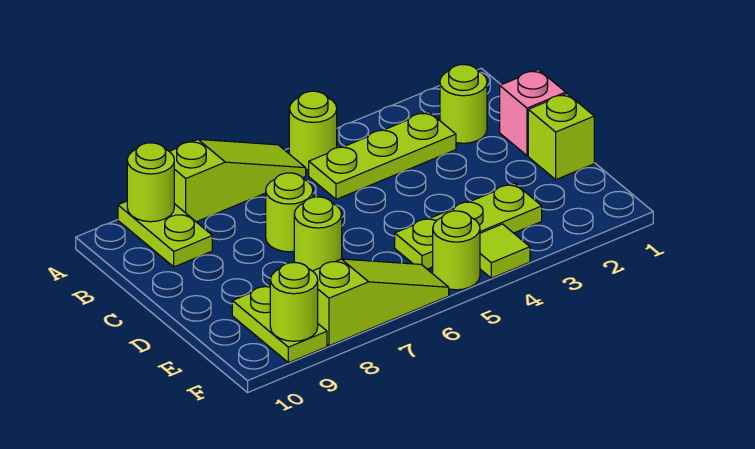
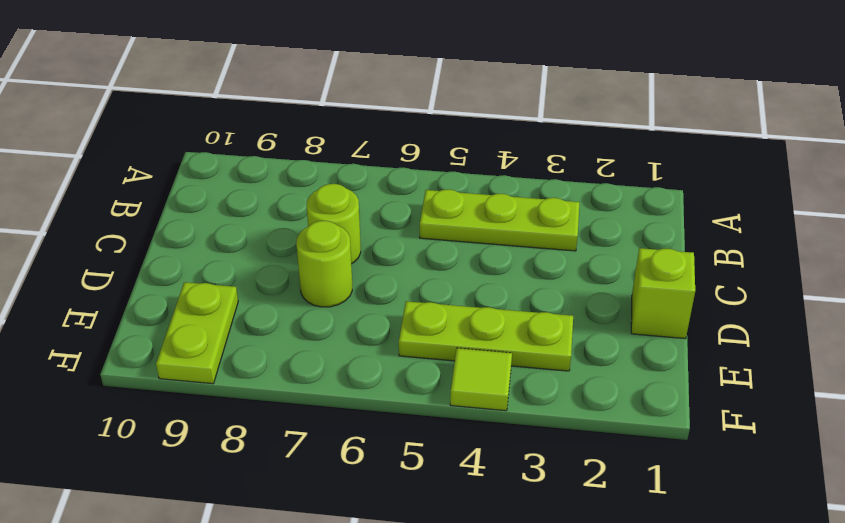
none -> lime 1x1 round brick [289,91,337,170]
none -> lime 1x3 slope [169,139,306,222]
none -> lime 1x2 plate [118,201,212,267]

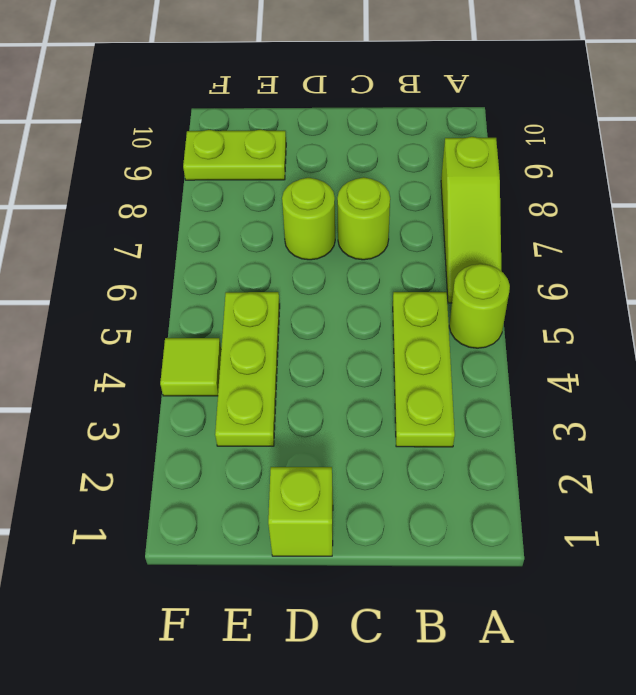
none -> lime 1x2 plate [118,201,212,267]
none -> lime 1x1 round brick [440,65,487,143]
none -> pink 1x1 brick [500,69,566,156]

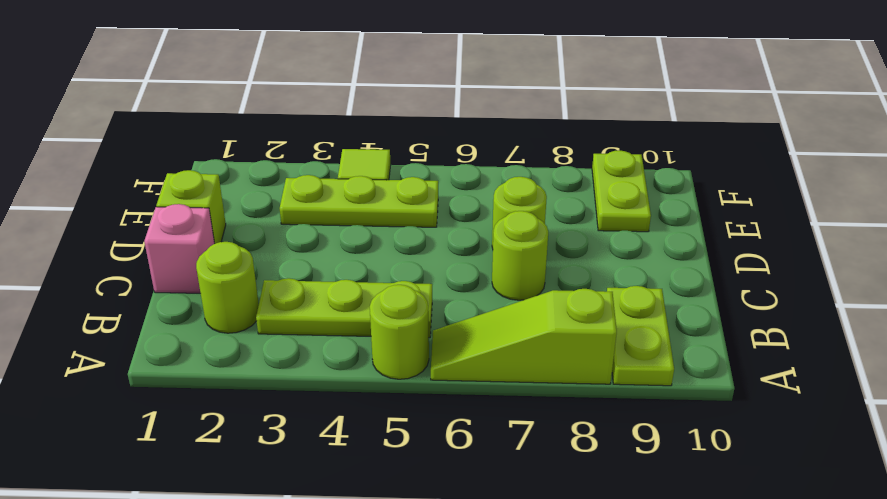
none -> lime 1x1 round brick [433,211,480,290]
none -> lime 1x3 slope [313,259,449,346]
none -> lime 1x1 round brick [127,143,174,222]

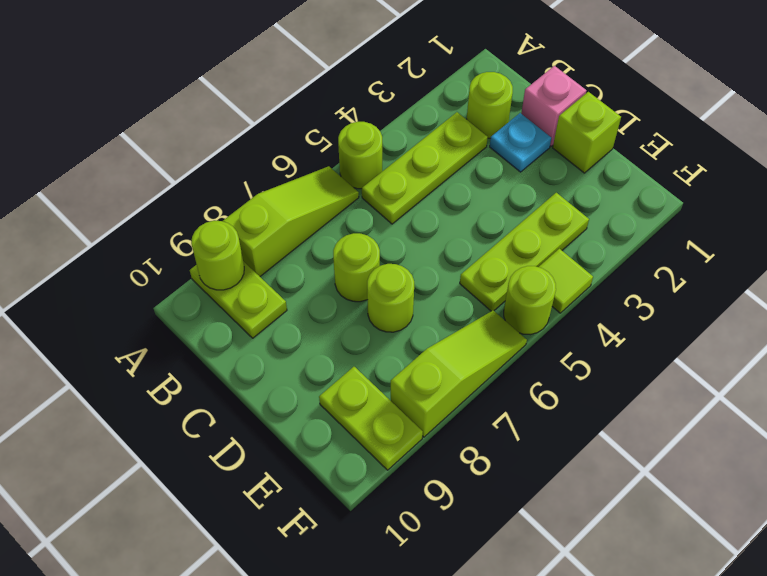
cyan 1x1 plate [490,113,551,172] -> none
none -> lime 1x1 round brick [270,262,318,341]

